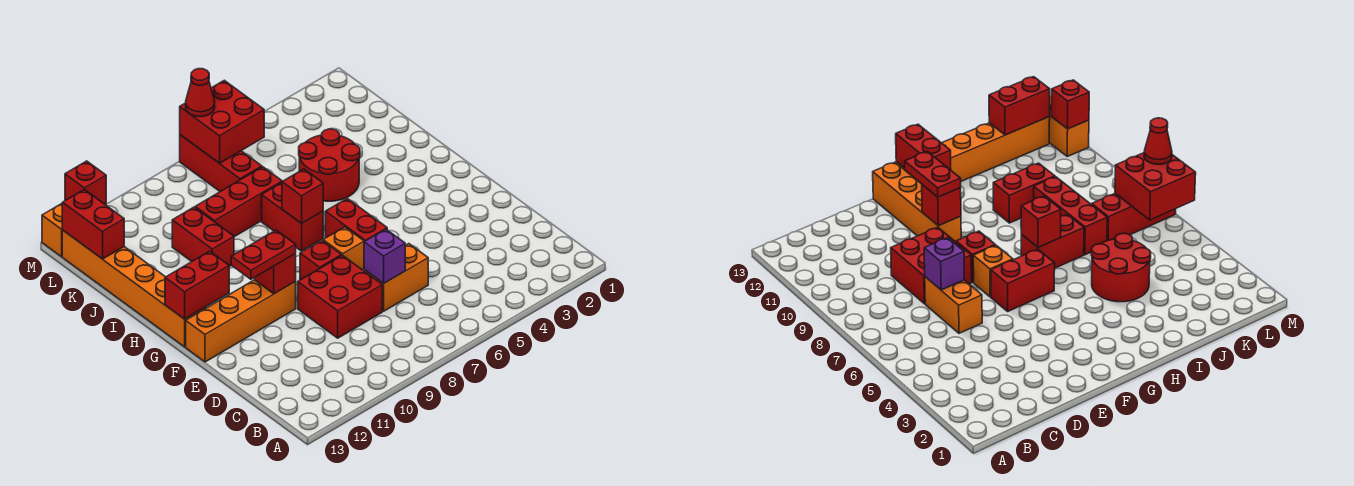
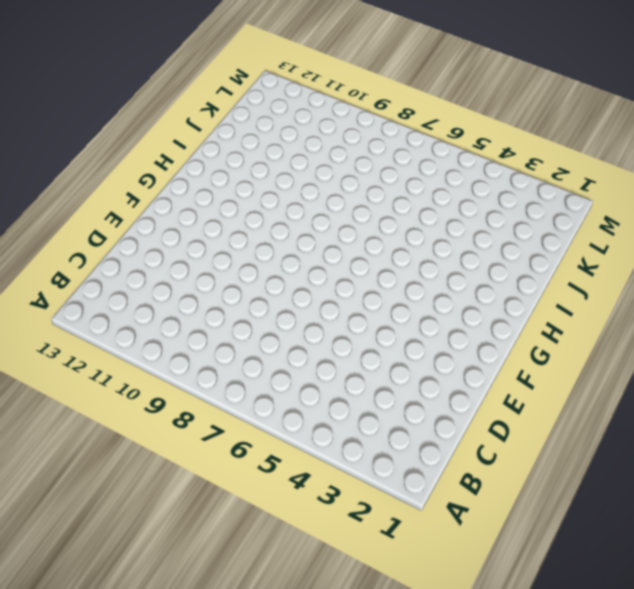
none -> orange 1x2 brick [364,244,428,311]
none -> red 2x2 brick [298,255,382,338]
none -> red 1x2 brick [325,198,387,241]

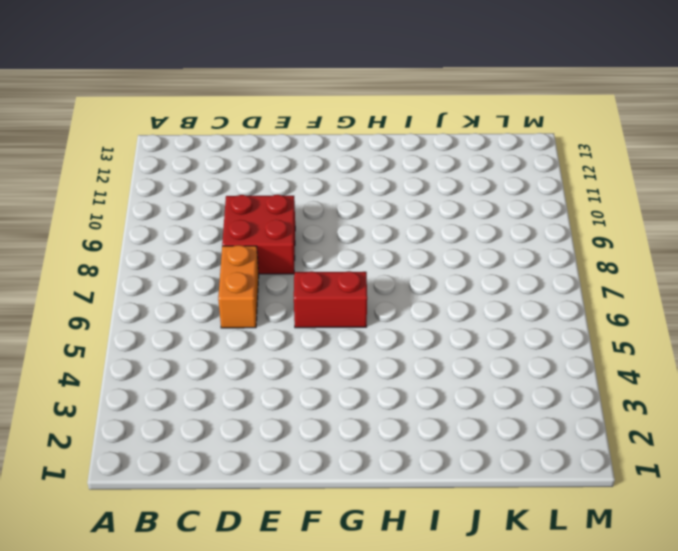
none -> orange 1x1 brick [323,227,364,270]
none -> red 1x1 brick [300,241,341,280]
none -> orange 1x4 brick [186,280,296,362]

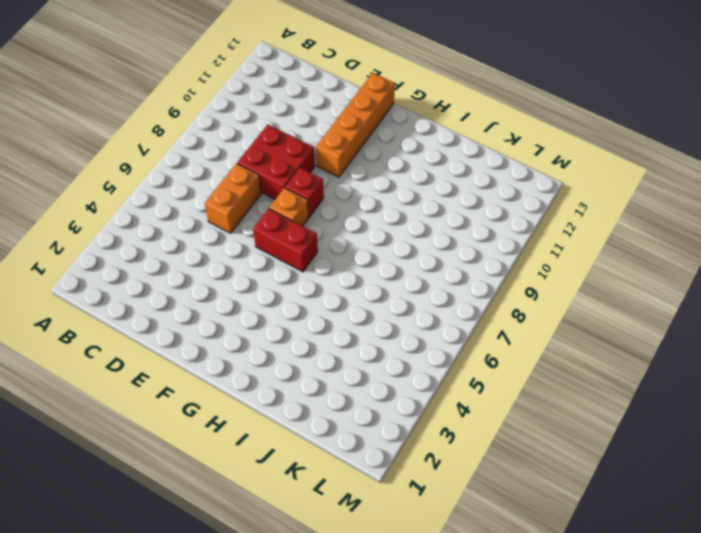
none -> orange 1x6 brick [62,230,206,347]
none -> red 1x2 brick [262,183,323,251]
none -> red 2x2 round brick [299,129,360,201]

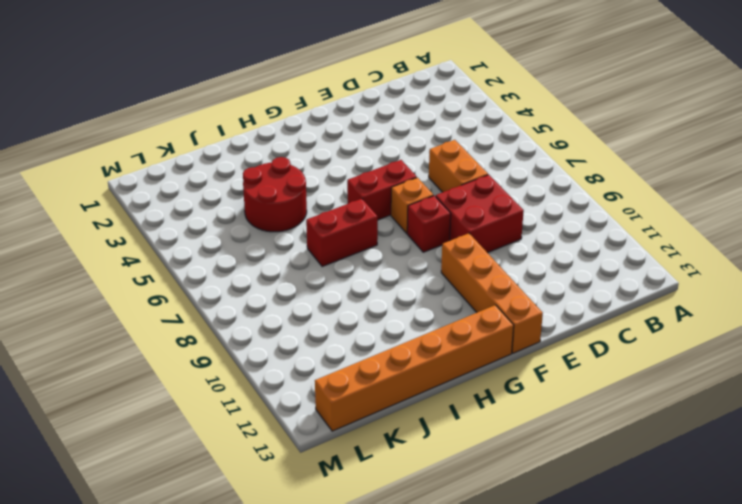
none -> red 1x2 brick [172,207,234,267]
none -> red 1x3 brick [195,167,282,237]
none -> red 1x3 brick [180,135,262,192]

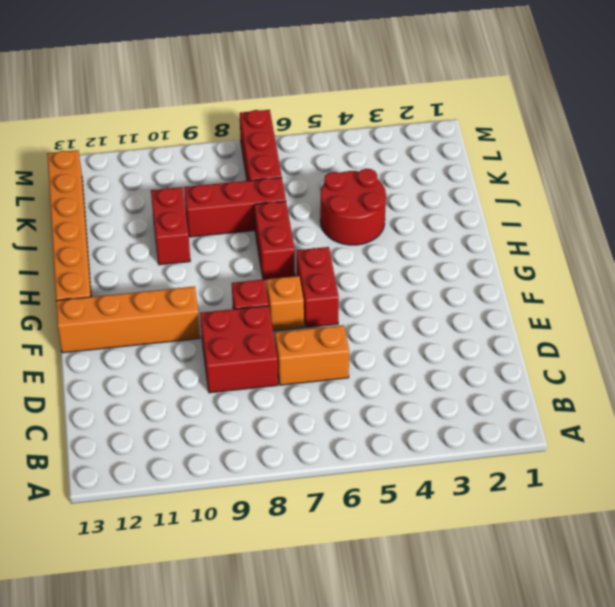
none -> orange 1x2 brick [42,203,106,257]
none -> purple 1x1 brick [364,229,405,284]
none -> red 1x1 brick [254,254,296,294]

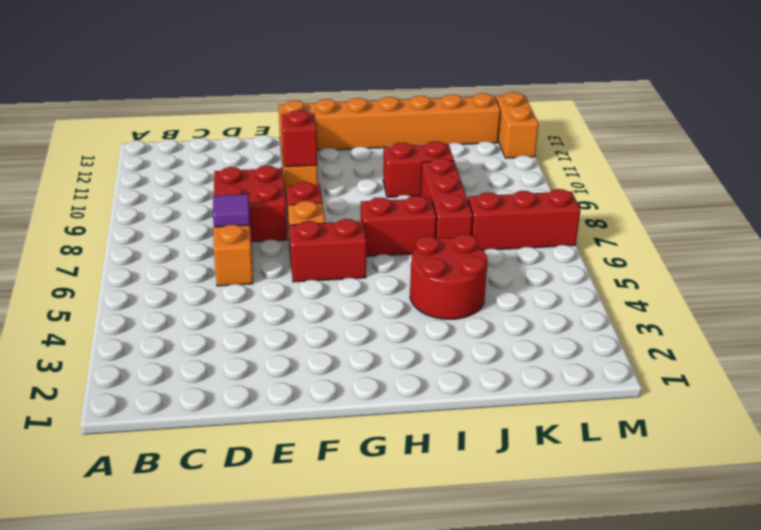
purple 1x1 tile [213,194,250,227] -> purple 1x1 brick [364,229,405,284]
none -> red 1x2 brick [165,251,229,319]
none -> red 1x1 brick [282,169,323,224]
none -> red 1x2 brick [62,190,124,259]

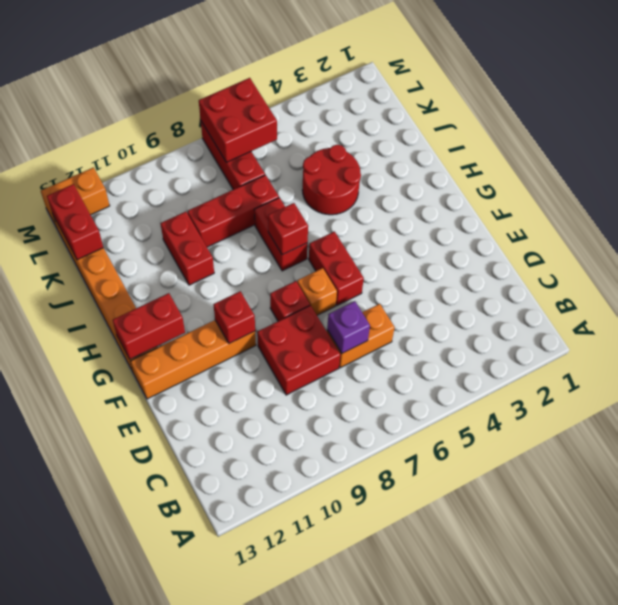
none -> red 1x1 brick [65,161,106,204]
none -> red 1x2 plate [231,230,296,279]
none -> red 1x1 cone [186,69,215,117]

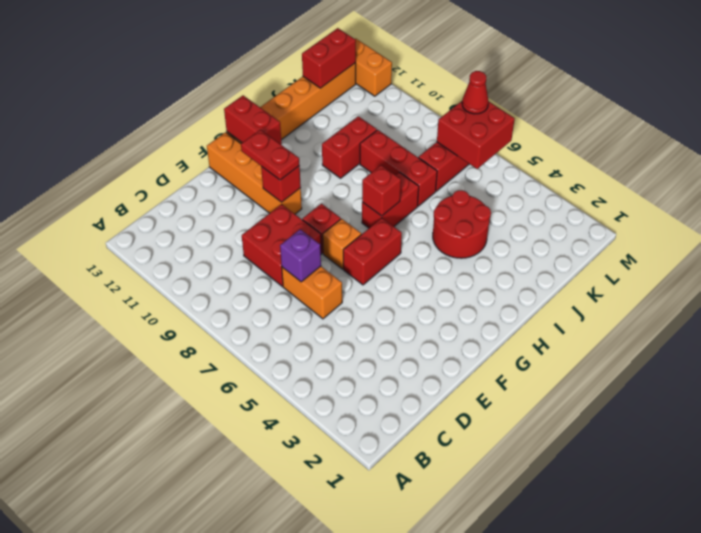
none -> red 1x1 brick [65,161,106,204]

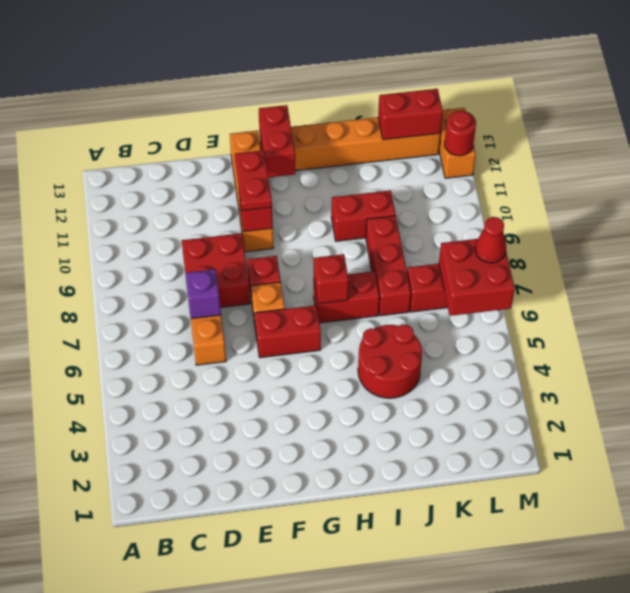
red 1x1 round brick [445,111,476,156] -> red 1x1 brick [65,161,106,204]

